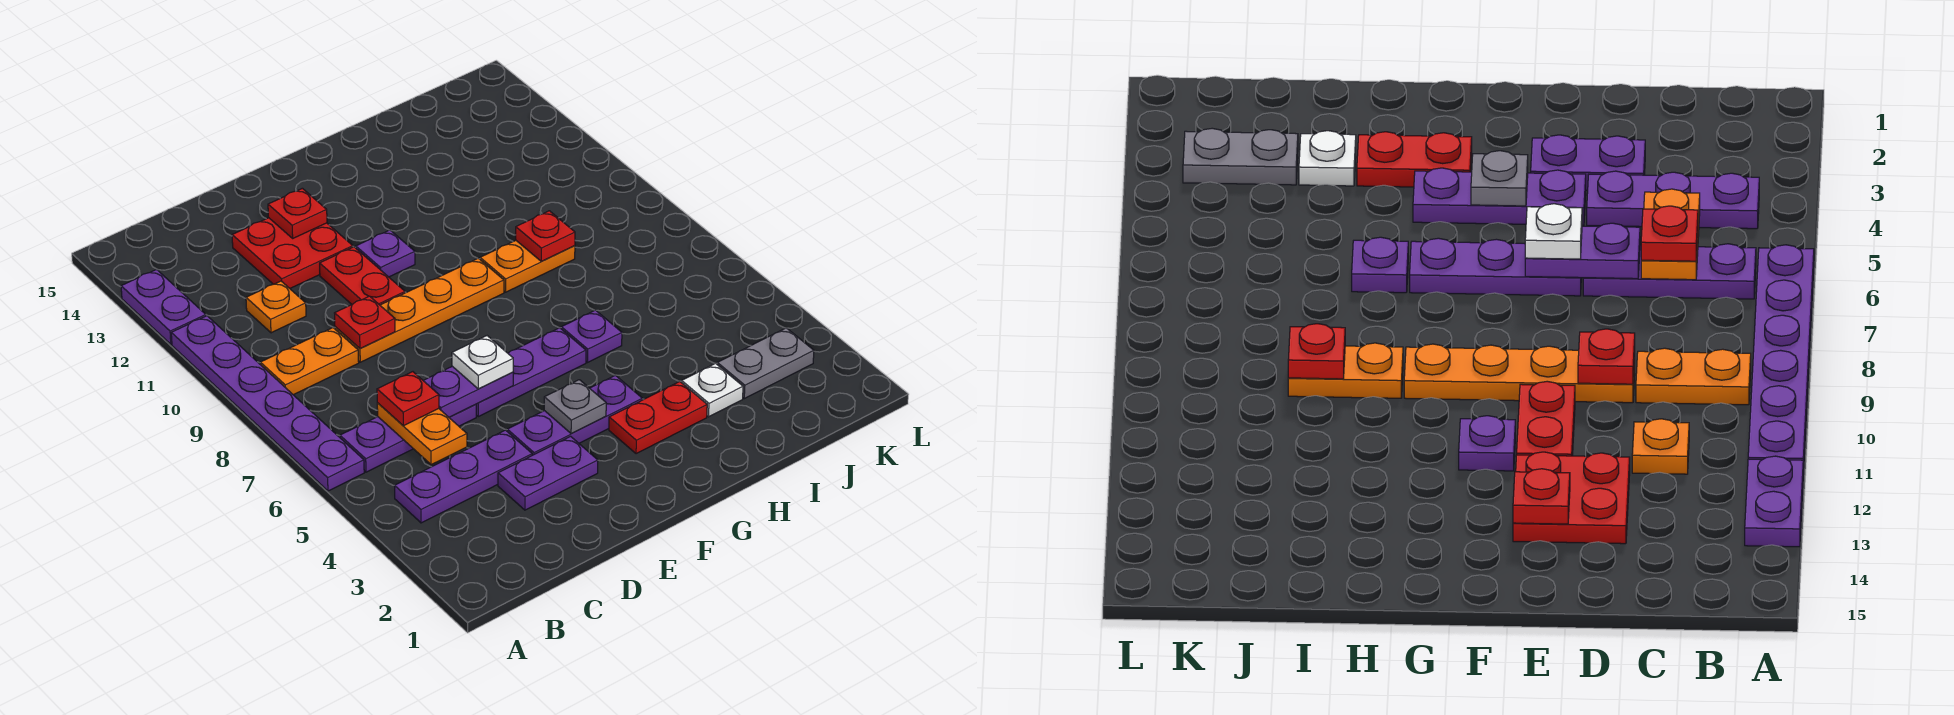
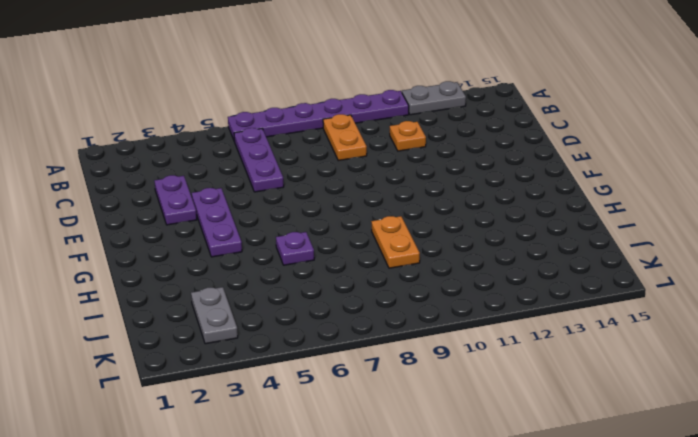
grey 1x2 plate [402,81,466,115] -> purple 1x2 plate [121,270,206,344]
none -> purple 1x3 plate [395,430,532,523]
none -> orange 1x4 plate [335,258,504,362]
none -> red 2x2 plate [232,218,353,288]

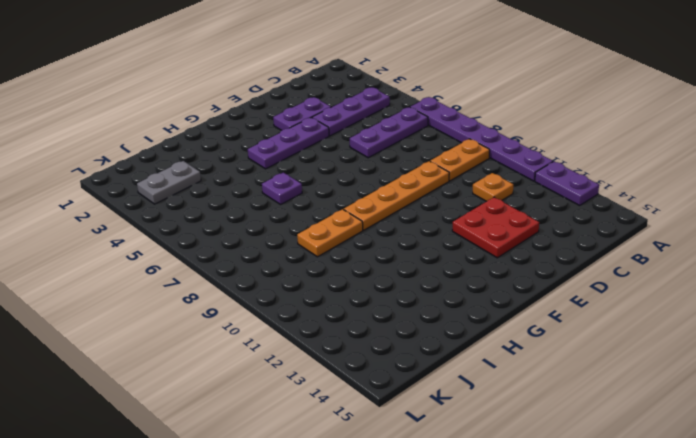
none -> purple 1x3 plate [476,328,586,417]
none -> red 1x2 plate [320,247,405,305]
none -> purple 1x1 plate [356,230,415,277]

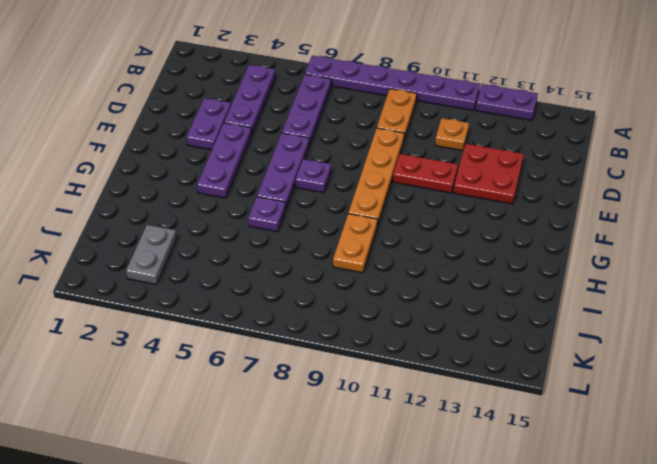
purple 1x1 plate [295,159,331,193] -> purple 1x1 plate moved to [356,230,415,277]
none -> red 1x2 plate [609,382,707,454]
none -> white 1x1 plate [682,363,743,417]
none -> orange 1x2 plate [377,403,467,465]

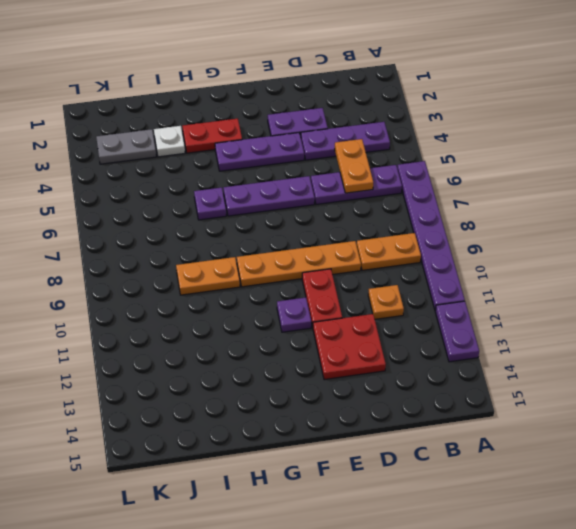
none -> purple 1x2 plate [423,366,513,417]
none -> red 1x1 plate [335,296,395,348]
none -> red 1x1 plate [268,188,327,238]

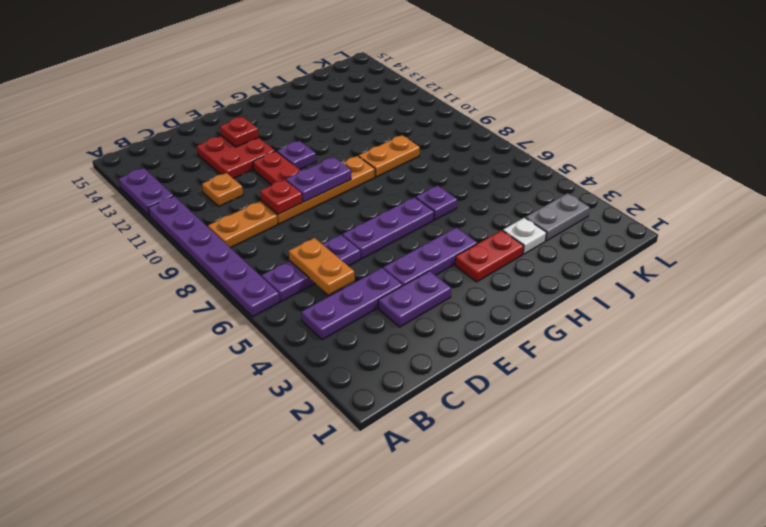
purple 1x2 plate [286,157,351,202] -> purple 1x2 plate moved to [423,366,513,417]
none -> grey 1x1 plate [544,380,606,434]
none -> red 1x1 plate [516,211,575,262]
none -> red 1x1 plate [377,372,439,426]

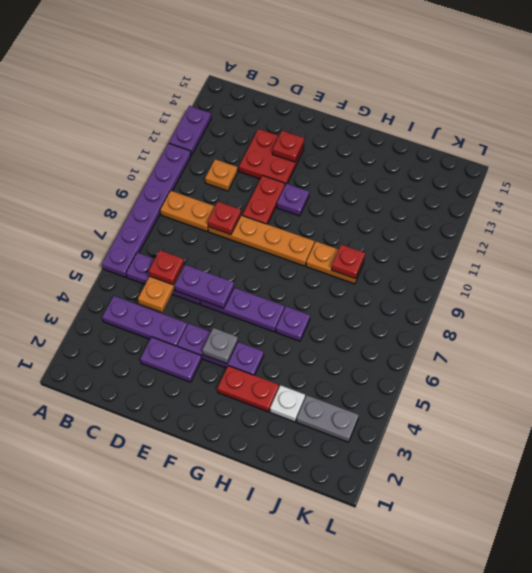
none -> white 1x1 plate [452,336,513,389]

